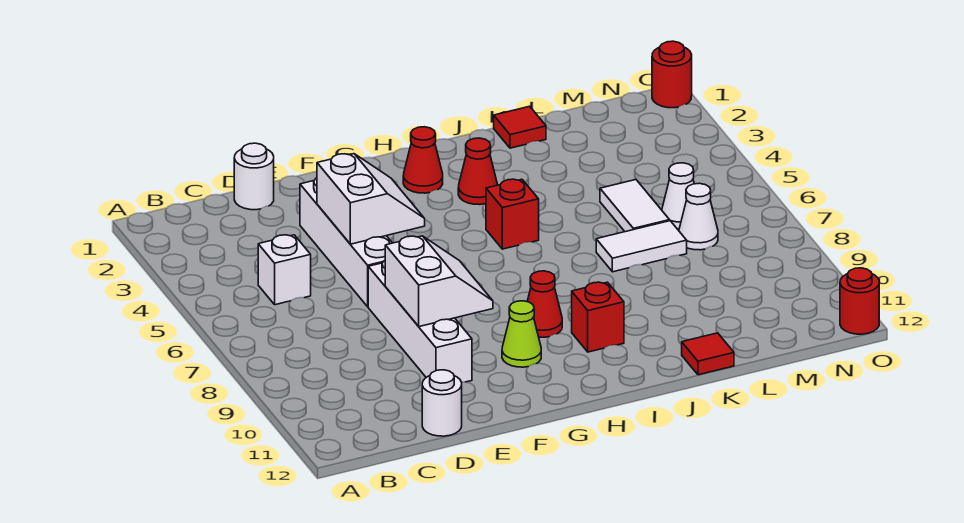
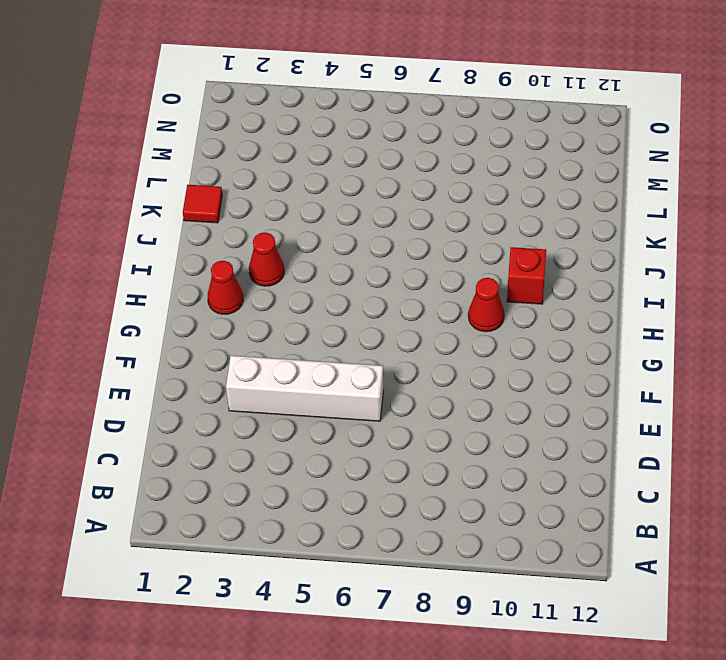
none -> white 1x1 brick [258,235,311,305]
none -> white 1x1 round brick [234,143,274,210]
none -> white 1x1 round brick [422,370,462,436]

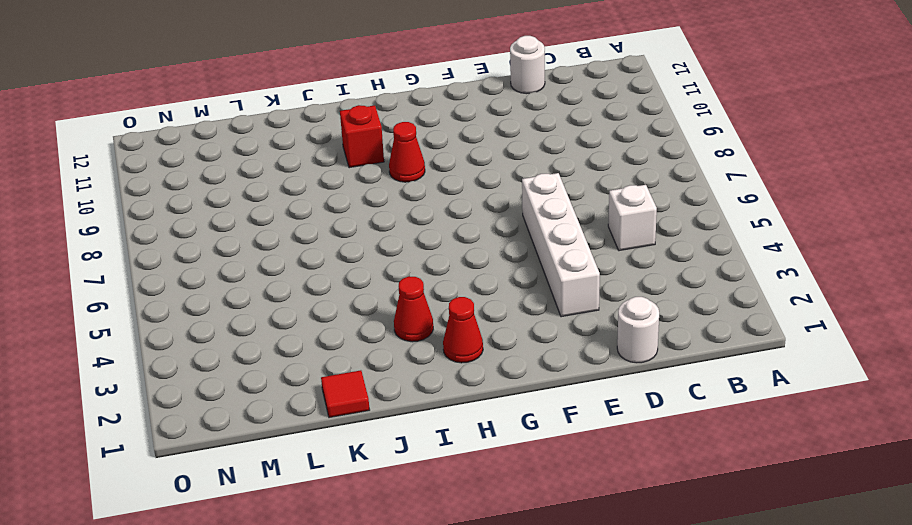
none -> white 1x4 brick [368,260,472,382]
none -> lime 1x1 cone [502,301,541,367]
none -> red 1x1 brick [486,179,539,249]

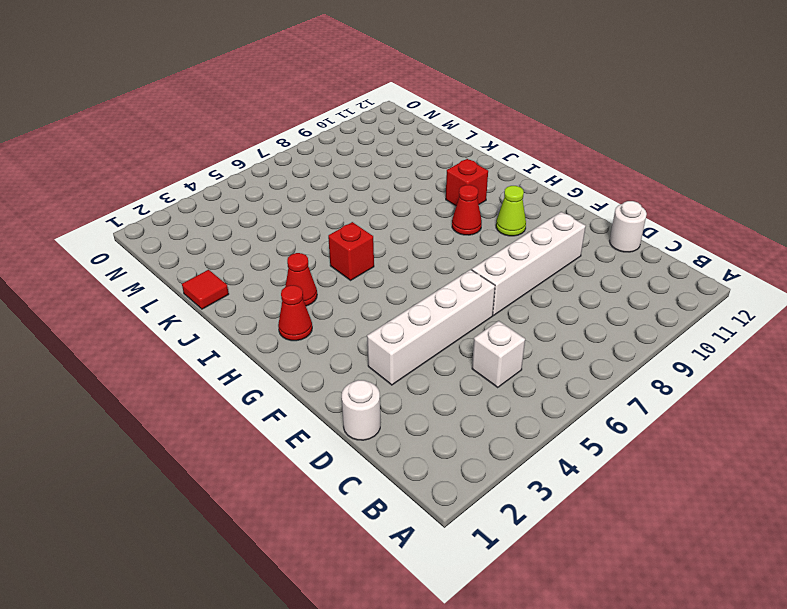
none -> white 1x2 tile [596,221,687,272]
none -> red 1x1 tile [682,333,734,375]
none -> white 1x2 tile [600,180,670,232]

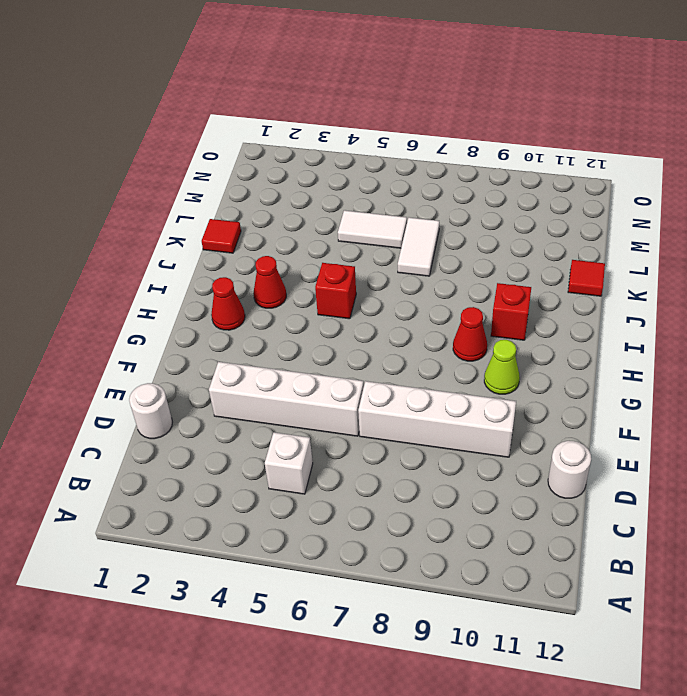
none -> white 1x1 cone [662,163,694,229]
none -> white 1x1 cone [679,183,718,250]
none -> red 1x1 round brick [652,41,692,108]

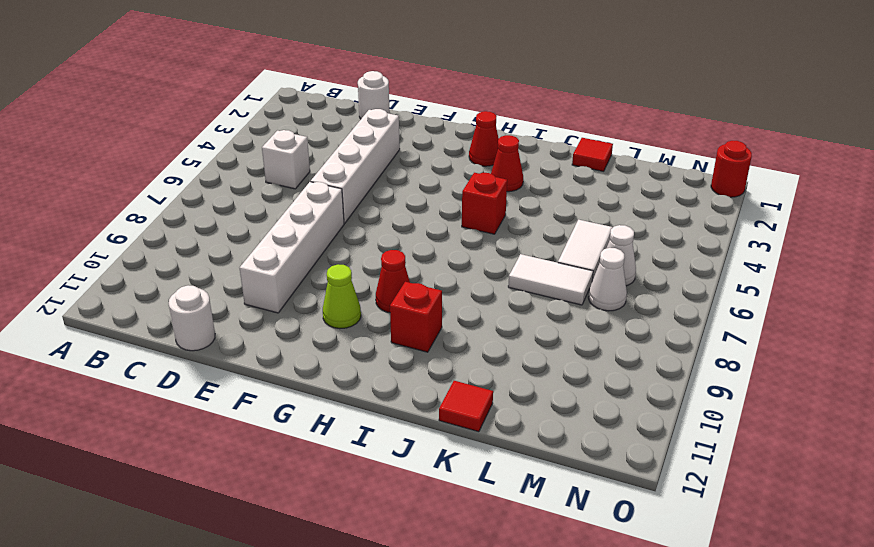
none -> red 1x1 round brick [840,268,879,334]
none -> white 2x2 slope [317,154,425,244]
none -> white 2x2 slope [385,236,493,327]

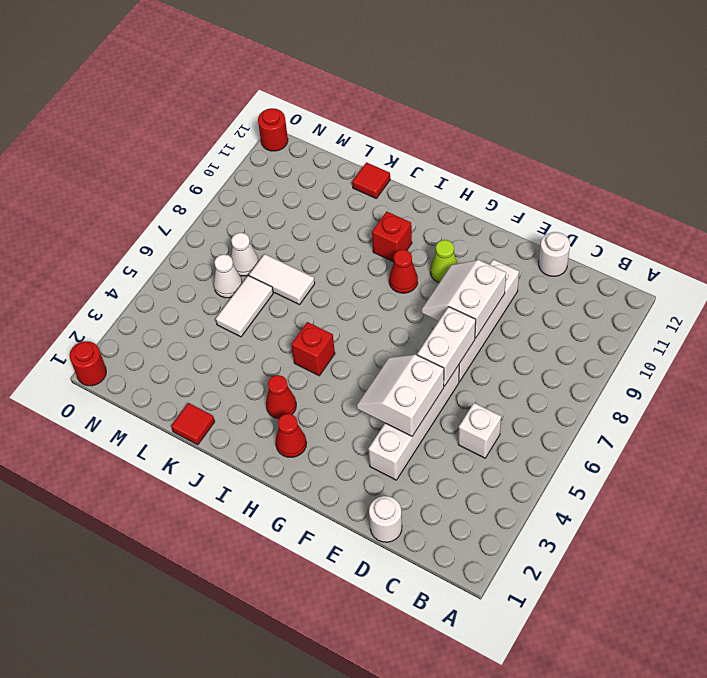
white 1x2 brick [417,307,476,386] -> none

